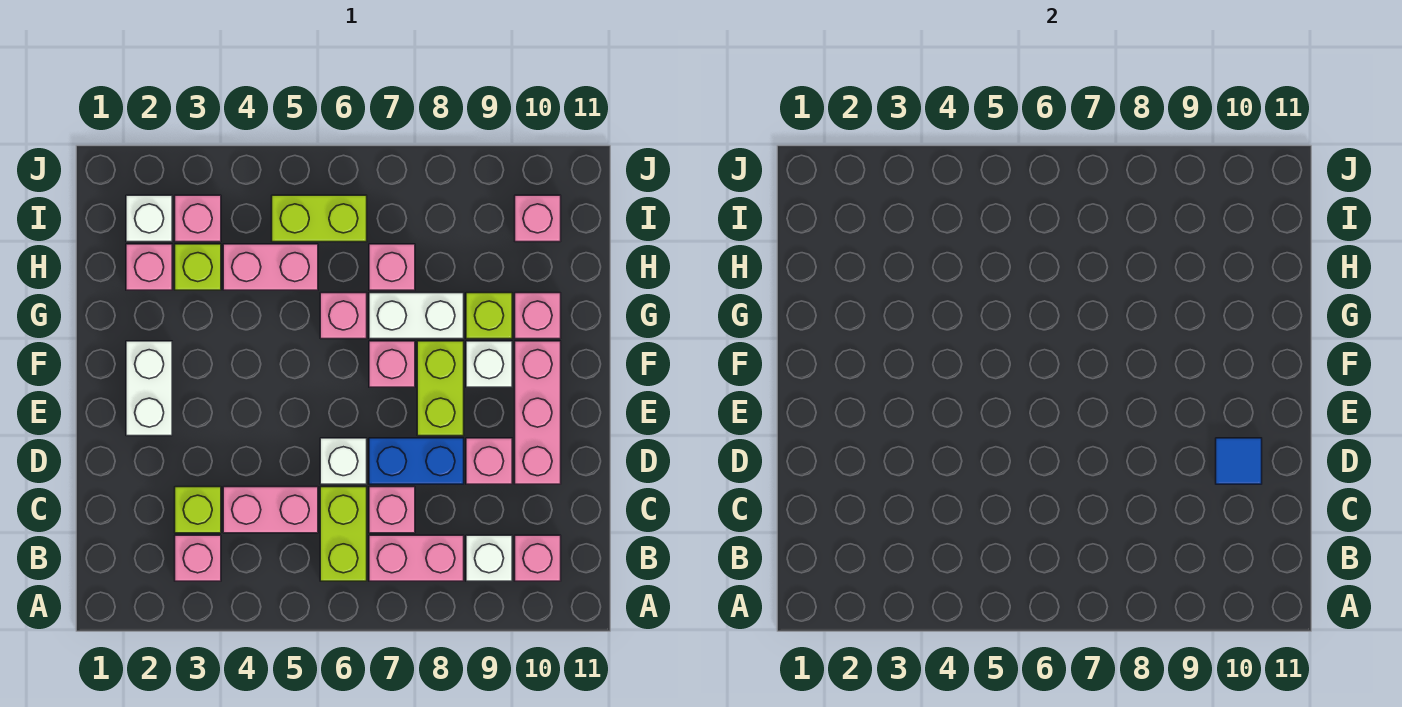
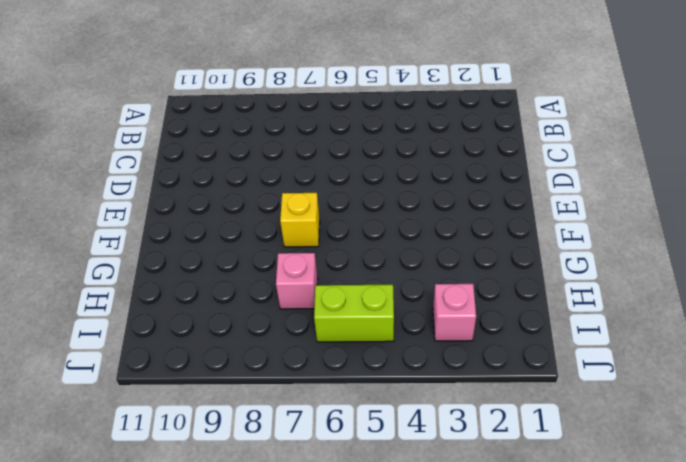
yellow 1x1 brick [280,193,320,247] -> pink 1x1 brick [369,341,415,387]
none -> pink 1x1 brick [175,535,221,581]
none -> lime 1x2 brick [320,487,367,581]
none -> pink 1x2 brick [369,535,464,581]

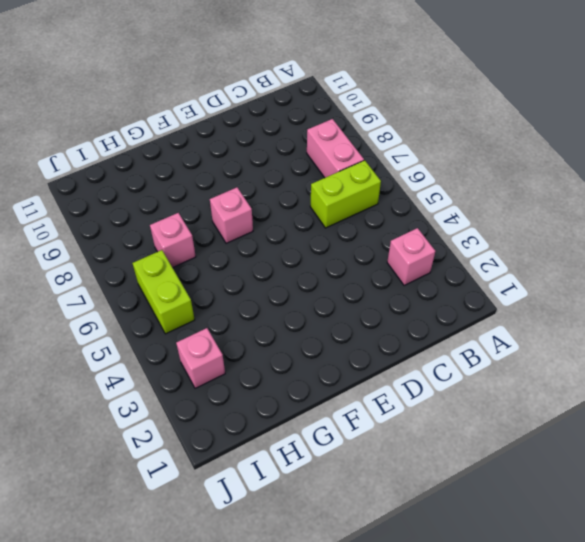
none -> white 1x1 brick [466,535,512,581]
none -> pink 1x1 brick [515,535,561,581]
none -> lime 1x1 brick [175,487,221,533]

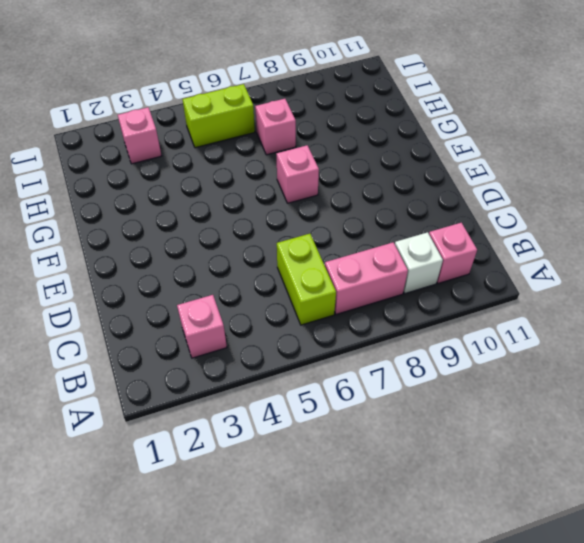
none -> lime 1x1 brick [175,487,221,533]
none -> pink 1x2 brick [223,487,318,533]
none -> pink 1x1 brick [369,487,415,533]

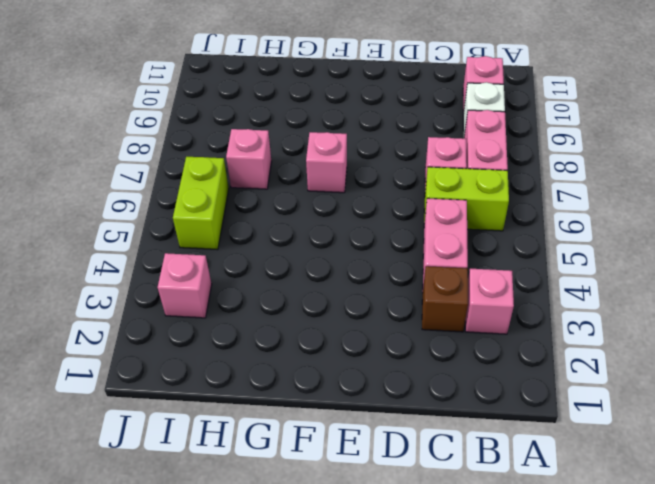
brown 1x1 brick [422,266,468,332] -> lime 1x1 brick [175,487,221,533]
none -> white 1x1 brick [320,438,367,484]
none -> blue 1x2 brick [369,438,464,484]
none -> pink 1x1 brick [466,438,512,484]

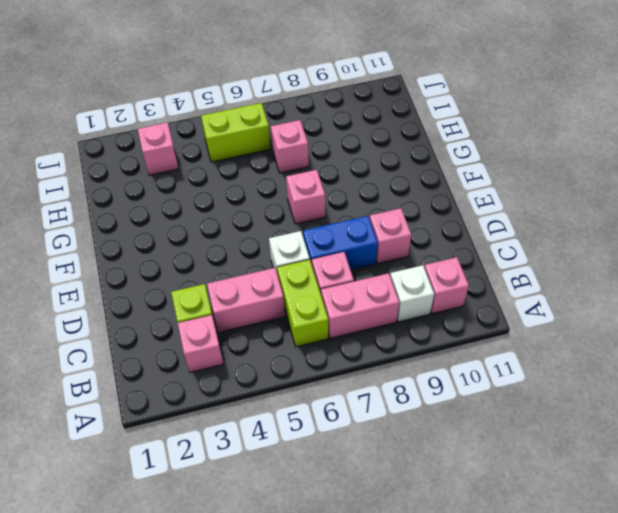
none -> pink 1x3 brick [515,341,561,484]
none -> white 1x2 brick [126,341,172,436]
none -> lime 1x2 brick [417,341,464,436]

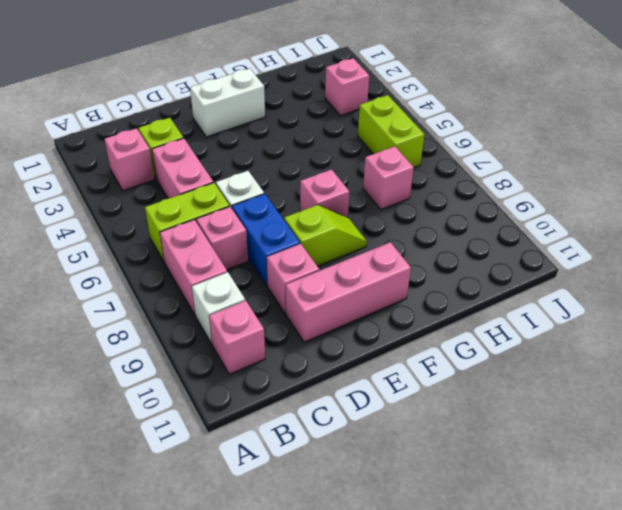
lime 1x2 slope [284,205,367,266] -> lime 1x2 brick [417,341,464,436]
none -> white 1x1 brick [466,341,512,387]
none -> pink 1x1 brick [320,293,367,339]
none -> white 1x2 brick [369,293,464,339]

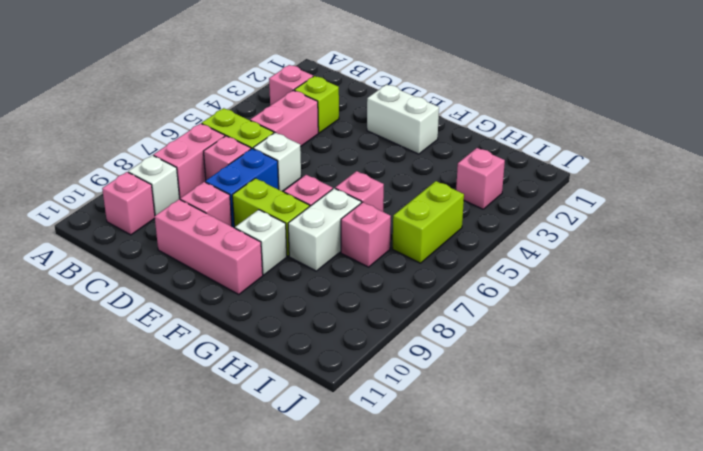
none -> lime 1x1 brick [466,293,512,339]
none -> pink 1x1 brick [515,293,561,339]
none -> pink 1x1 brick [126,244,172,290]

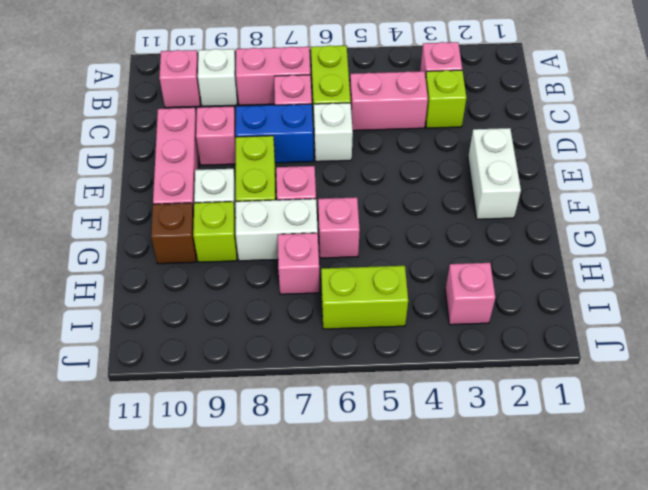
brown 1x1 brick [151,203,196,264] -> pink 1x1 brick [515,293,561,339]
none -> pink 1x1 brick [126,244,172,290]
none -> lime 1x1 brick [175,244,221,290]
none -> pink 1x2 brick [223,244,318,290]

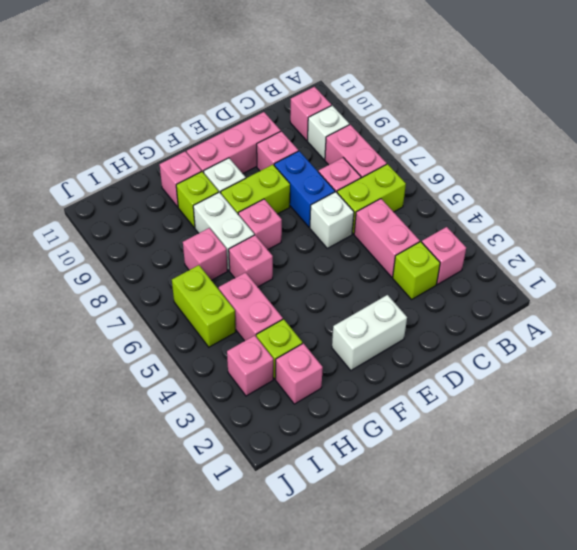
none -> white 1x1 brick [126,195,172,242]
none -> pink 1x1 brick [515,195,561,242]
none -> blue 1x1 tile [1216,438,1262,484]

